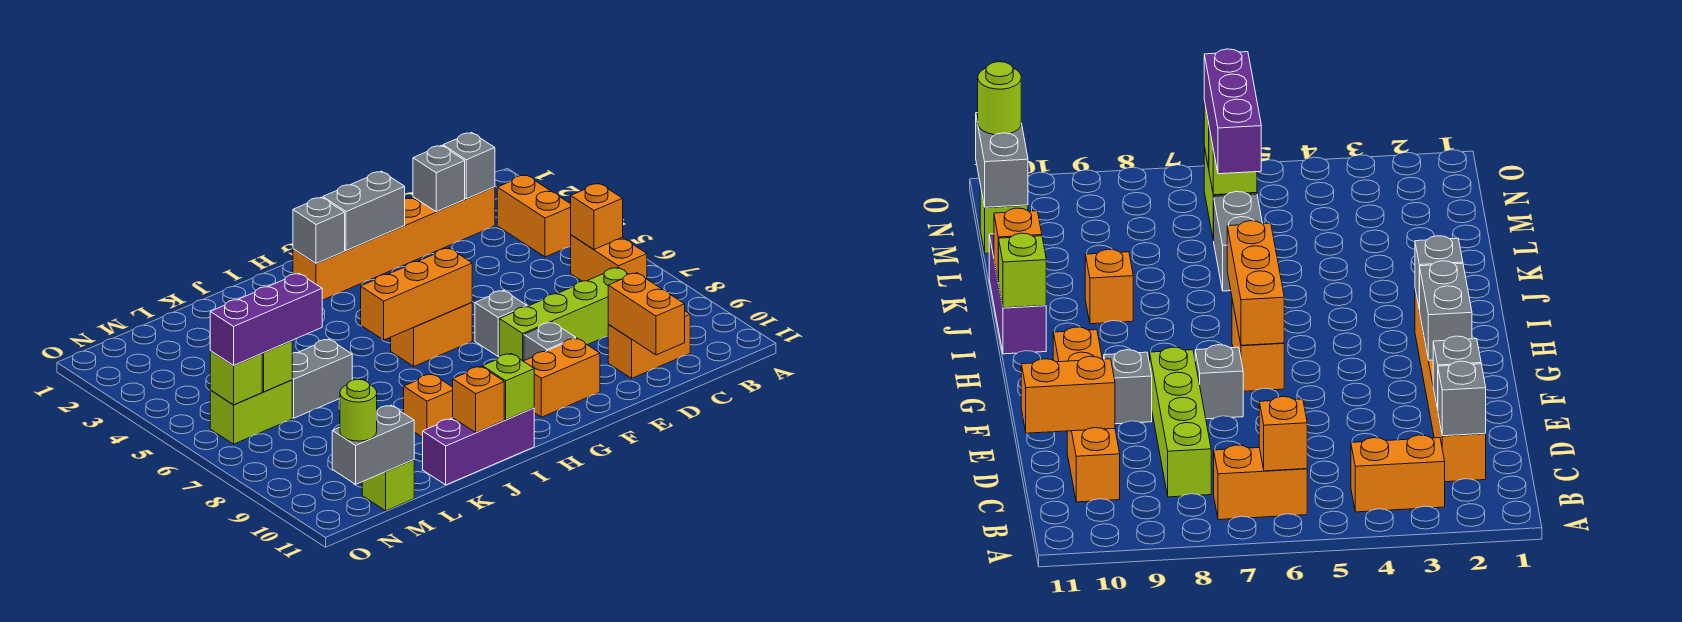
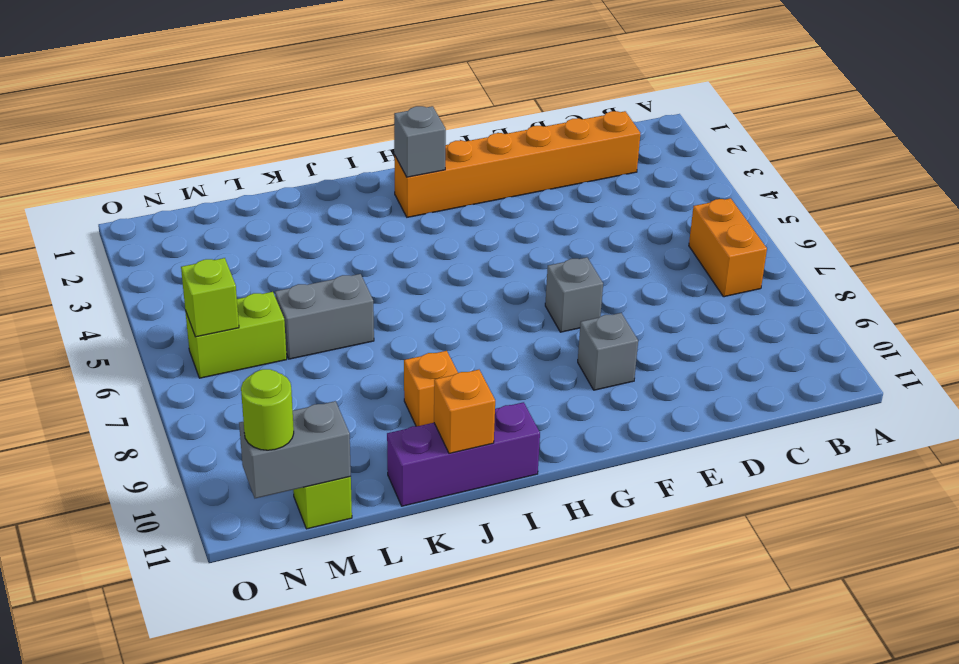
none -> orange 1x2 brick [497,175,571,257]
none -> lime 1x4 brick [499,268,628,361]
none -> orange 1x2 brick [608,311,690,378]

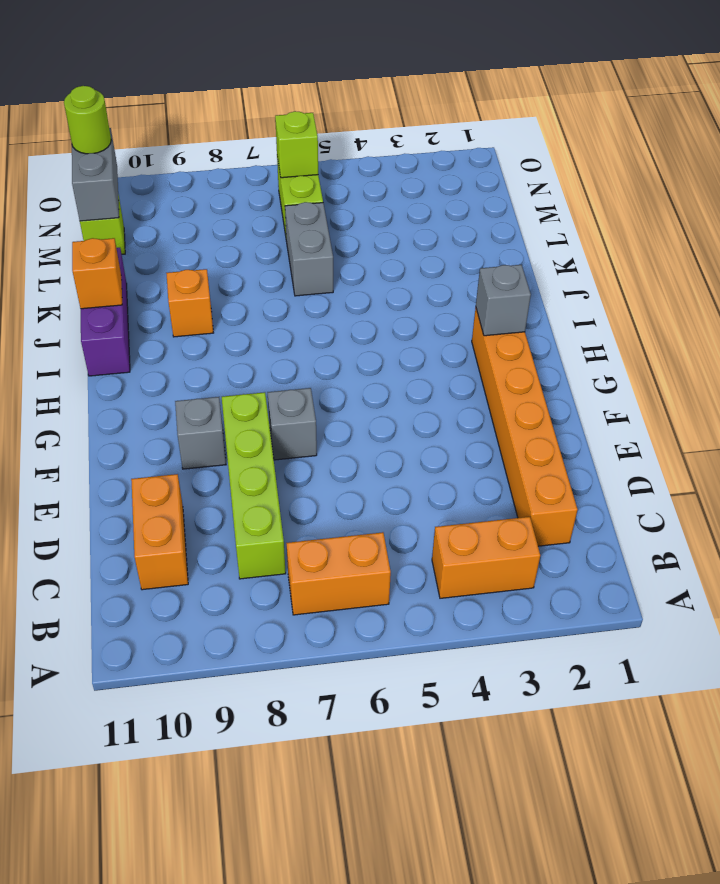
none -> orange 1x2 brick [524,338,600,417]
none -> orange 1x2 brick [391,303,472,366]
none -> orange 1x1 brick [571,183,623,249]

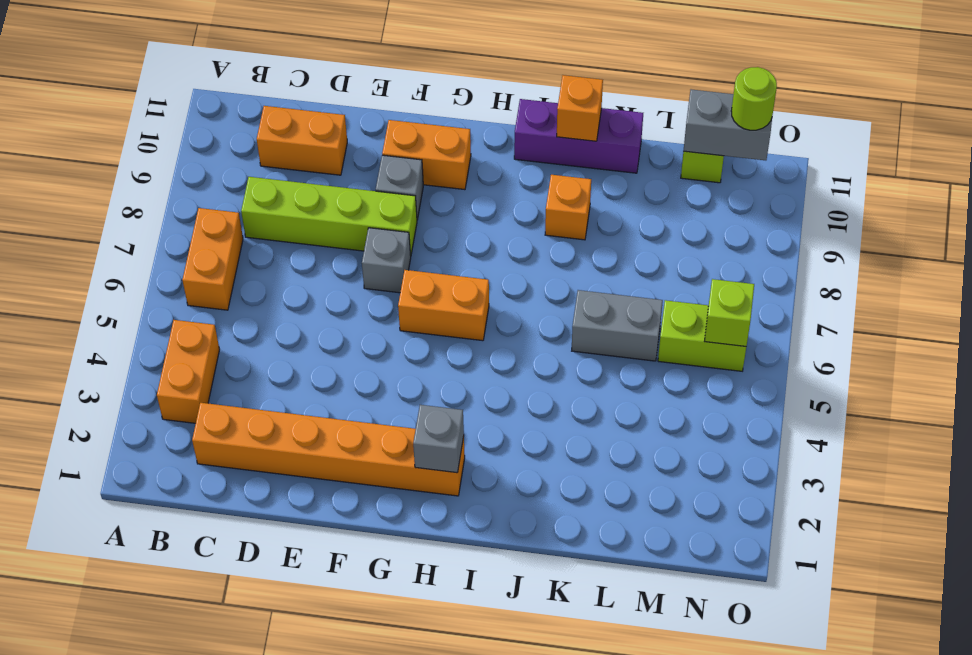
none -> orange 1x1 brick [571,183,623,249]
none -> grey 1x1 brick [443,133,495,199]
none -> grey 1x1 brick [413,146,465,212]

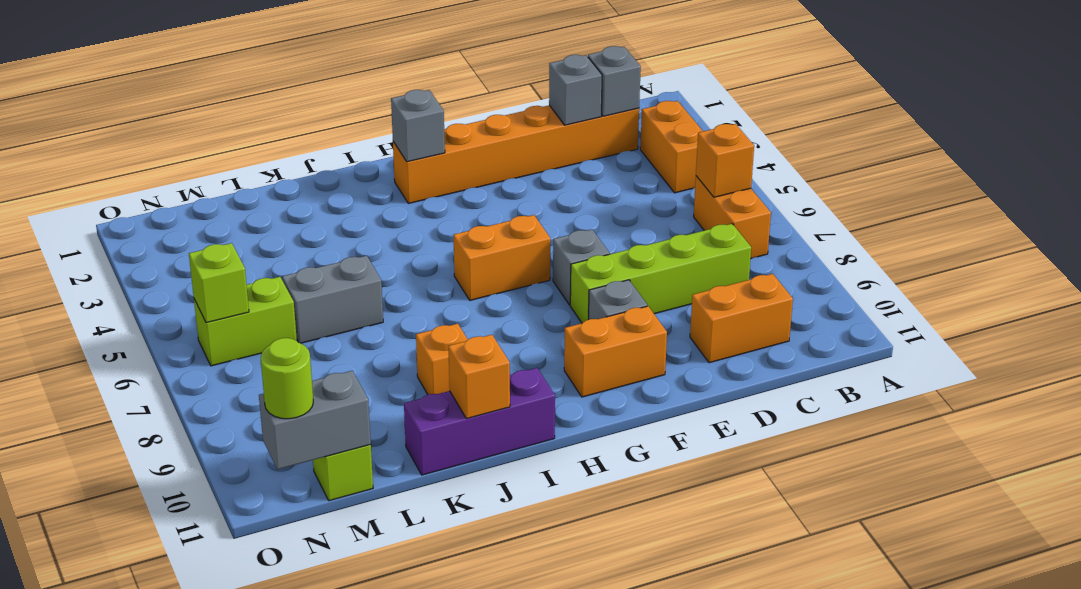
none -> orange 1x2 brick [608,273,685,355]
none -> grey 1x2 brick [323,171,405,251]
none -> orange 1x3 brick [361,248,472,340]

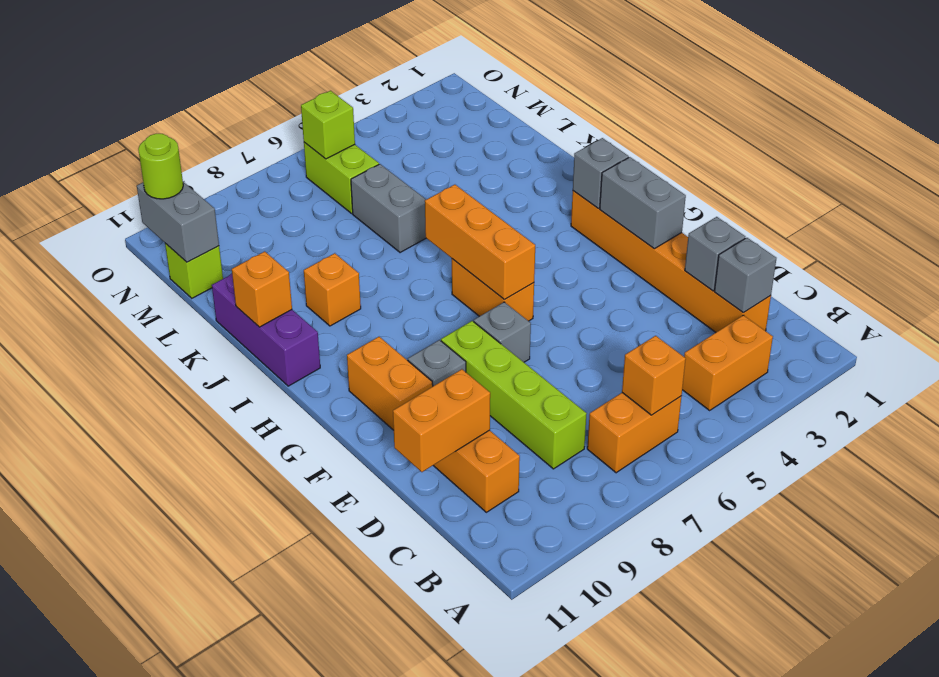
none -> lime 1x1 brick [483,354,534,420]
none -> lime 1x1 brick [262,341,292,392]
none -> purple 1x3 brick [210,273,322,365]

